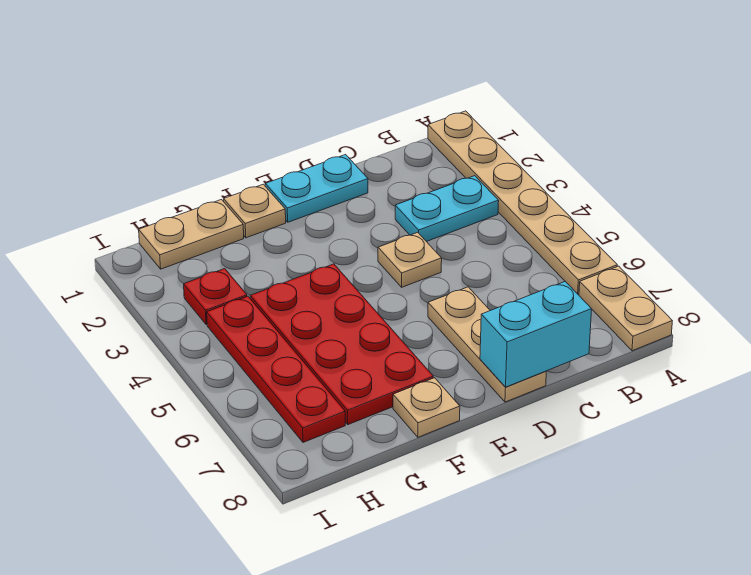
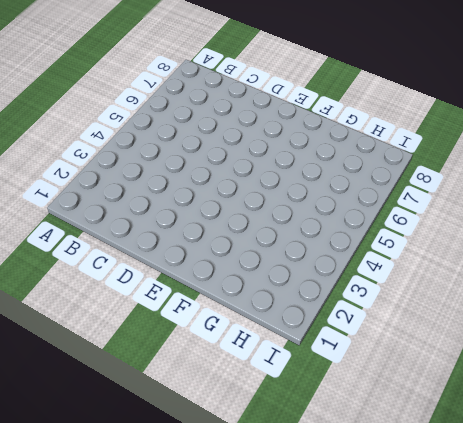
none -> tan 1x6 plate [428,111,617,294]
none -> tan 1x2 plate [579,266,672,351]
none -> cyan 1x2 plate [395,176,499,242]

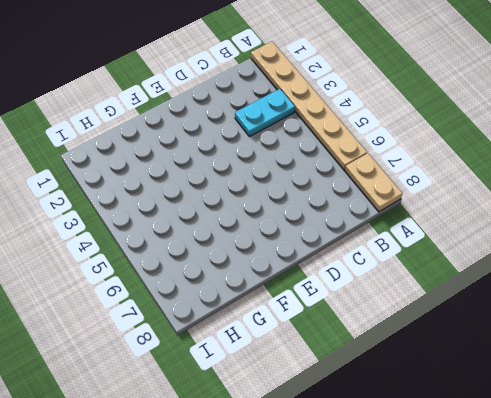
none -> cyan 1x2 plate [265,155,368,222]
none -> tan 1x1 plate [378,232,442,287]
none -> tan 1x3 plate [428,287,546,402]

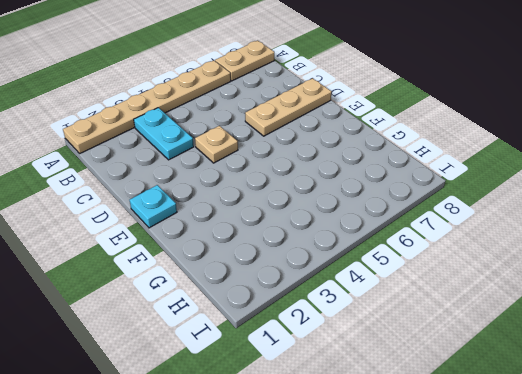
cyan 1x1 plate [130,185,177,228] -> cyan 1x2 plate [265,155,368,222]
none -> tan 1x1 plate [224,184,286,238]
none -> red 2x4 plate [250,264,433,425]
none -> tan 1x1 plate [393,378,460,437]

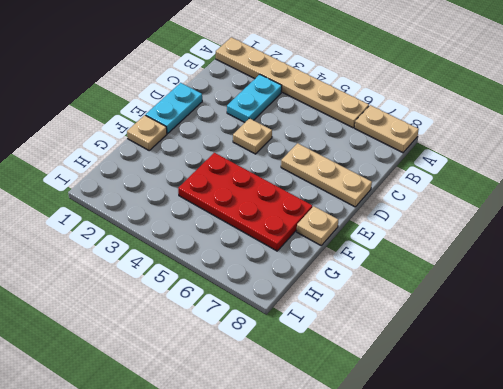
none -> tan 1x2 plate [139,200,244,269]
none -> red 1x1 plate [184,269,247,325]
none -> red 1x4 plate [207,296,345,442]

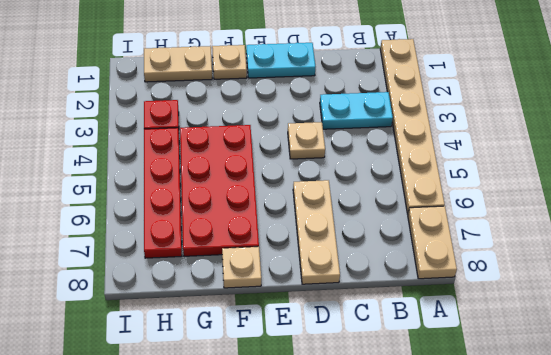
none -> cyan 1x2 brick [480,282,592,387]

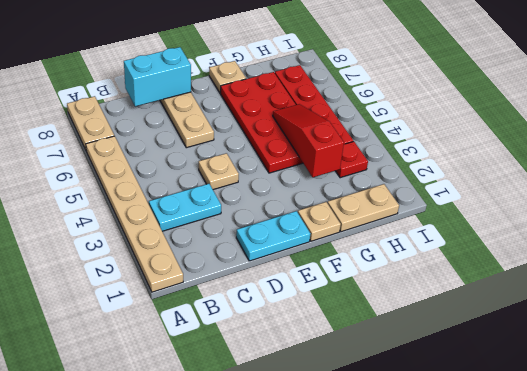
red 1x3 slope [273,104,344,177] -> none

